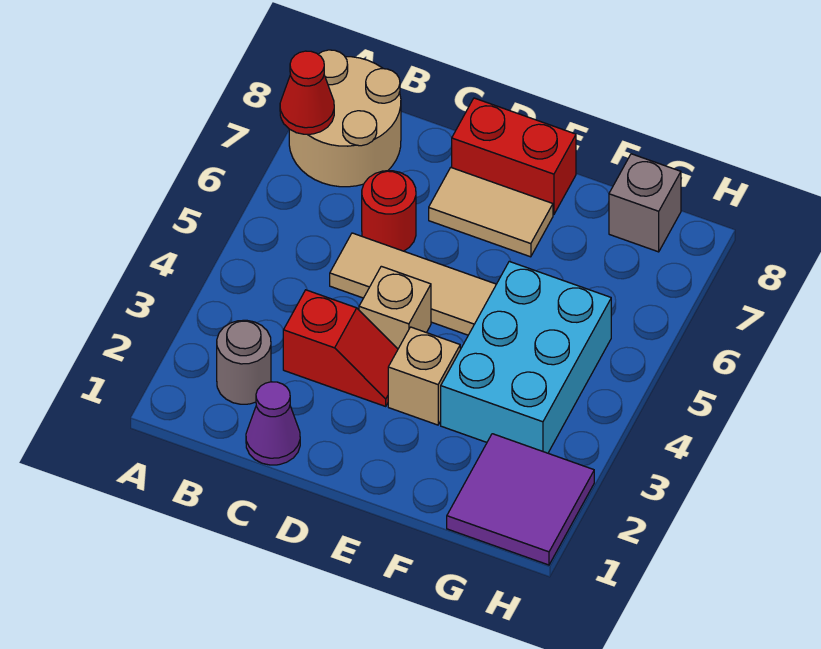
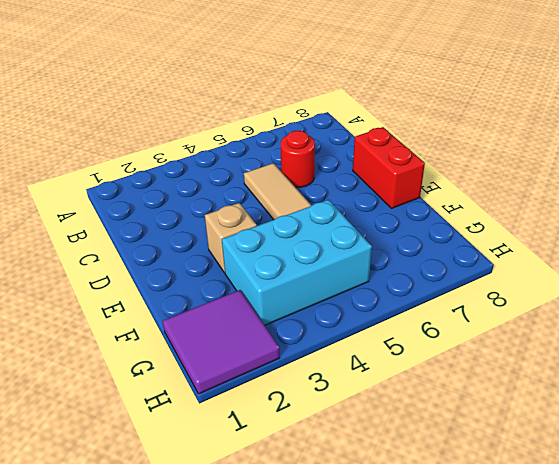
none -> tan 2x2 round brick [289,50,401,187]
none -> grey 1x1 round brick [217,320,271,404]
none -> purple 1x1 cone [246,382,300,465]

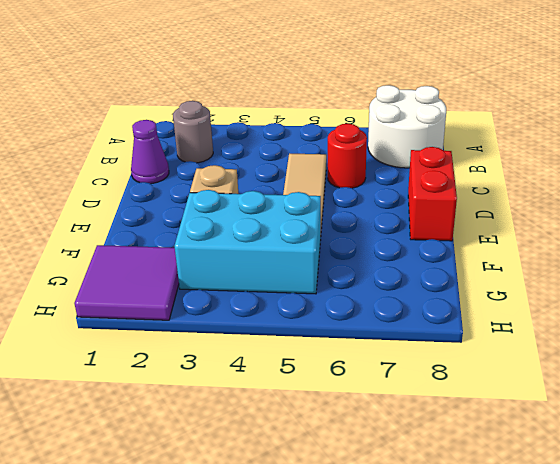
white 2x2 round brick [368,85,446,168] -> tan 2x2 round brick [289,50,401,187]
none -> red 1x2 slope [283,290,398,406]
none -> tan 1x1 brick [359,266,431,349]
none -> tan 1x2 tile [429,168,553,257]

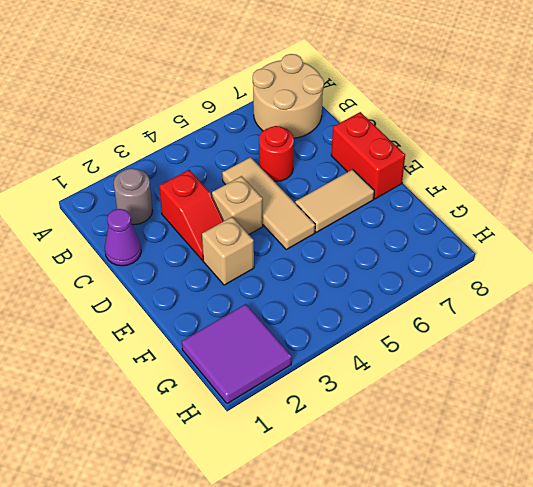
tan 1x2 tile [295,169,374,232] -> tan 1x2 tile turned to [429,168,553,257]
none -> cyan 2x3 brick [441,261,611,453]
none -> grey 1x1 brick [609,154,681,252]
none -> red 1x1 cone [280,51,334,134]

